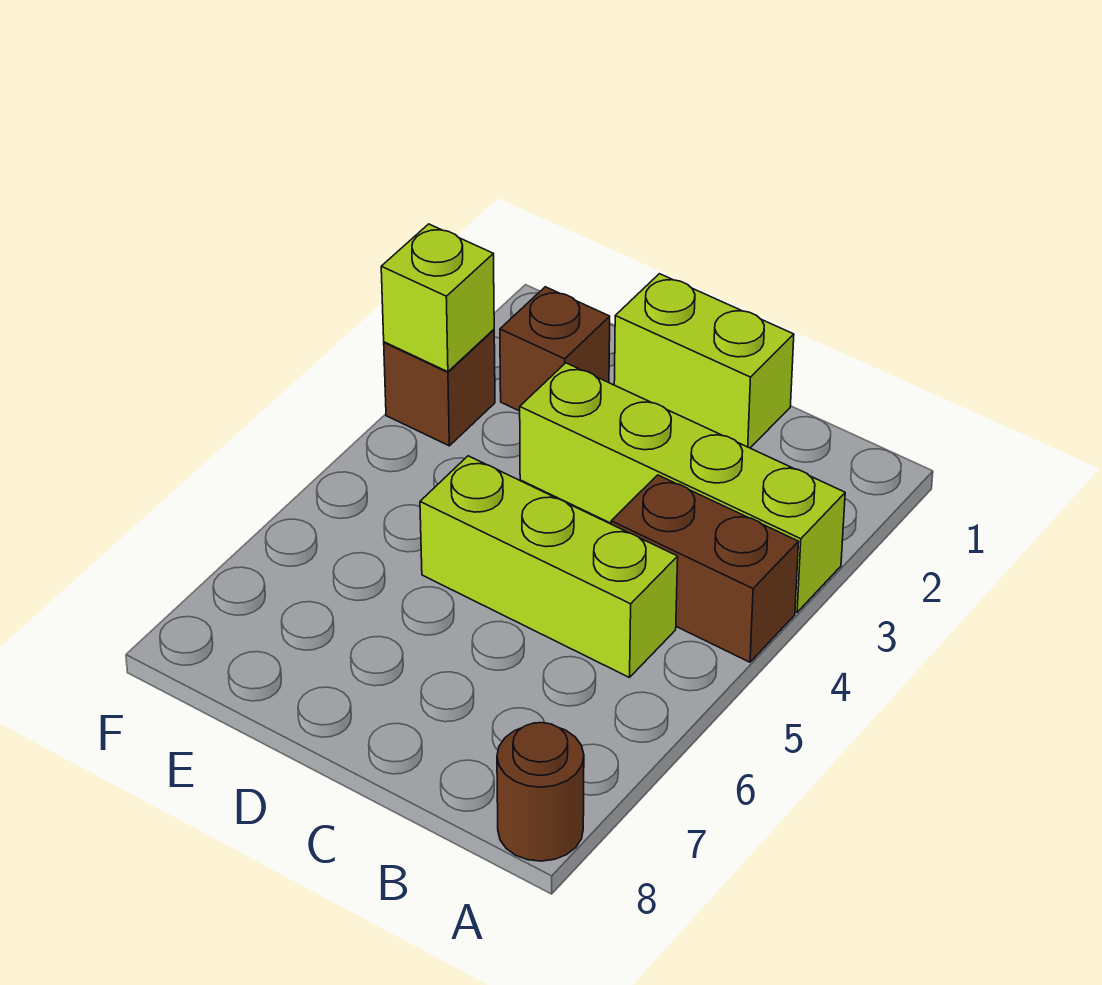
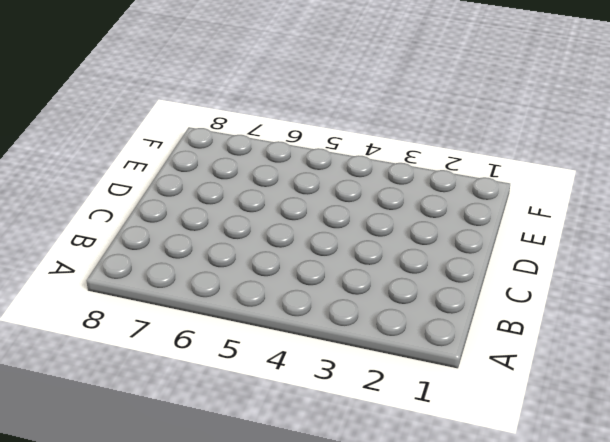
none -> lime 1x4 brick [520,363,845,612]
none -> brown 1x2 brick [611,475,799,662]

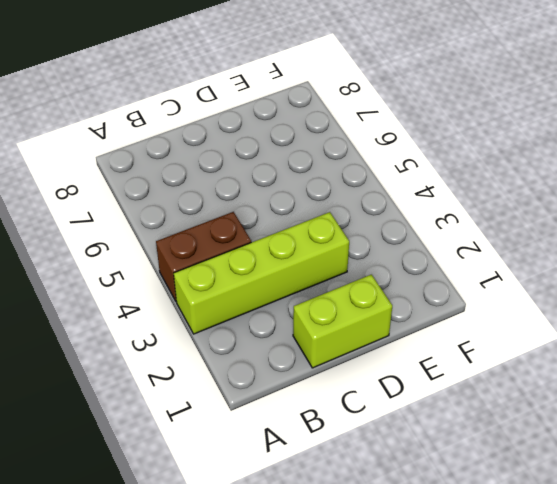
none -> brown 1x1 round brick [497,723,584,861]
none -> lime 1x3 brick [420,456,678,678]

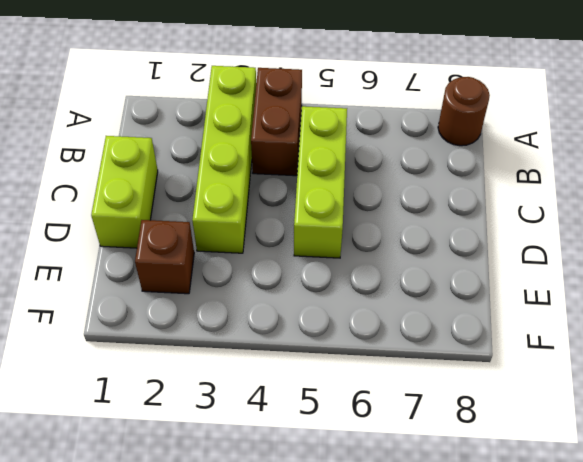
none -> brown 1x1 brick [384,330,495,446]
none -> lime 1x1 brick [381,224,494,372]

